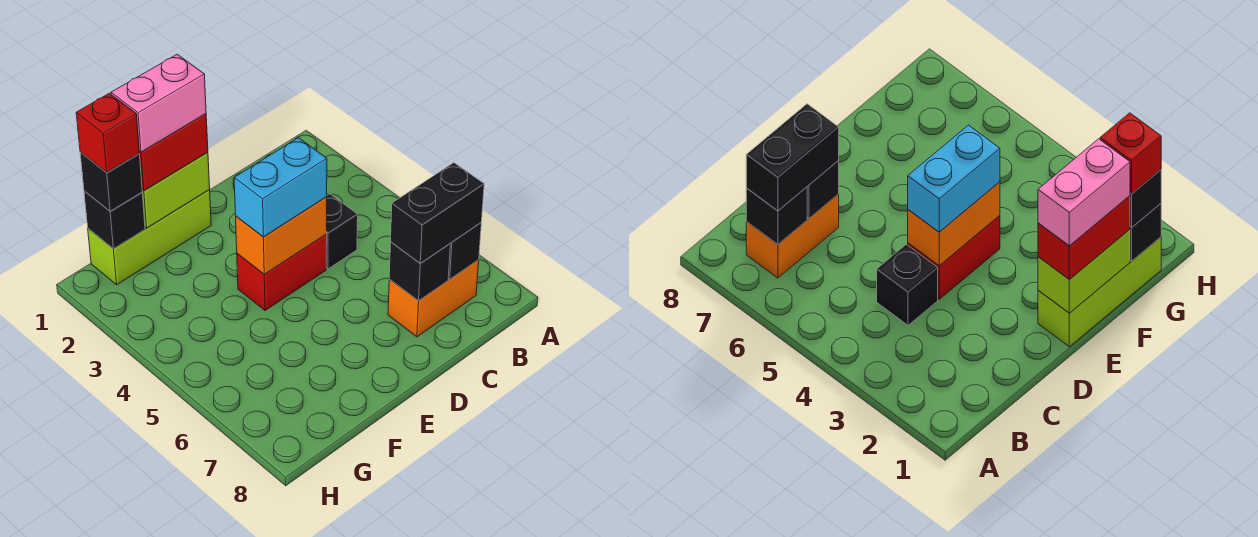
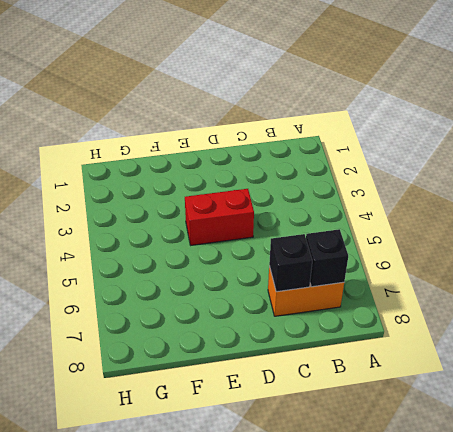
none -> black 1x1 brick [326,194,358,269]
none -> lime 1x3 brick [88,190,211,285]
none -> orange 1x2 brick [236,197,327,274]

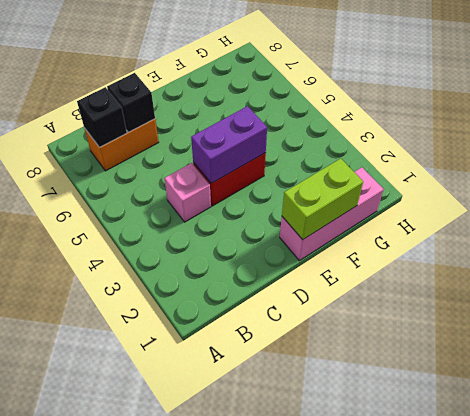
pink 1x1 brick [164,163,211,222] -> black 1x1 brick [326,194,358,269]
purple 1x2 brick [191,106,267,183] -> orange 1x2 brick [236,197,327,274]
pink 1x3 brick [280,167,383,261] -> lime 1x3 brick [88,190,211,285]
none -> black 1x1 brick [84,191,145,249]
none -> black 1x2 brick [391,163,484,263]
none -> cyan 1x2 brick [234,138,327,237]

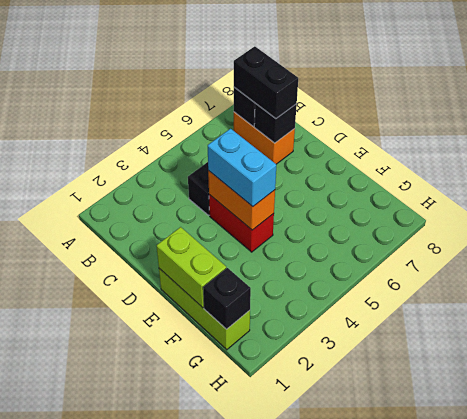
none -> red 1x2 brick [139,114,208,191]
none -> black 1x1 brick [80,152,142,211]
none -> pink 1x2 brick [111,54,206,152]

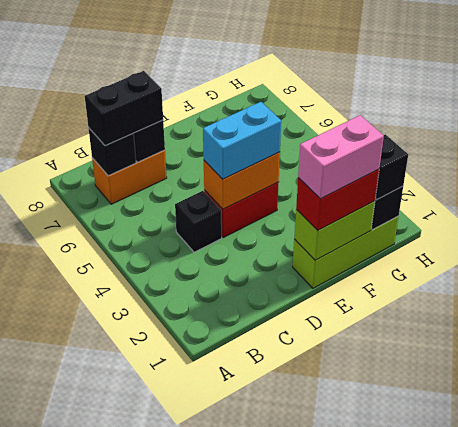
none -> red 1x1 brick [76,93,139,173]

